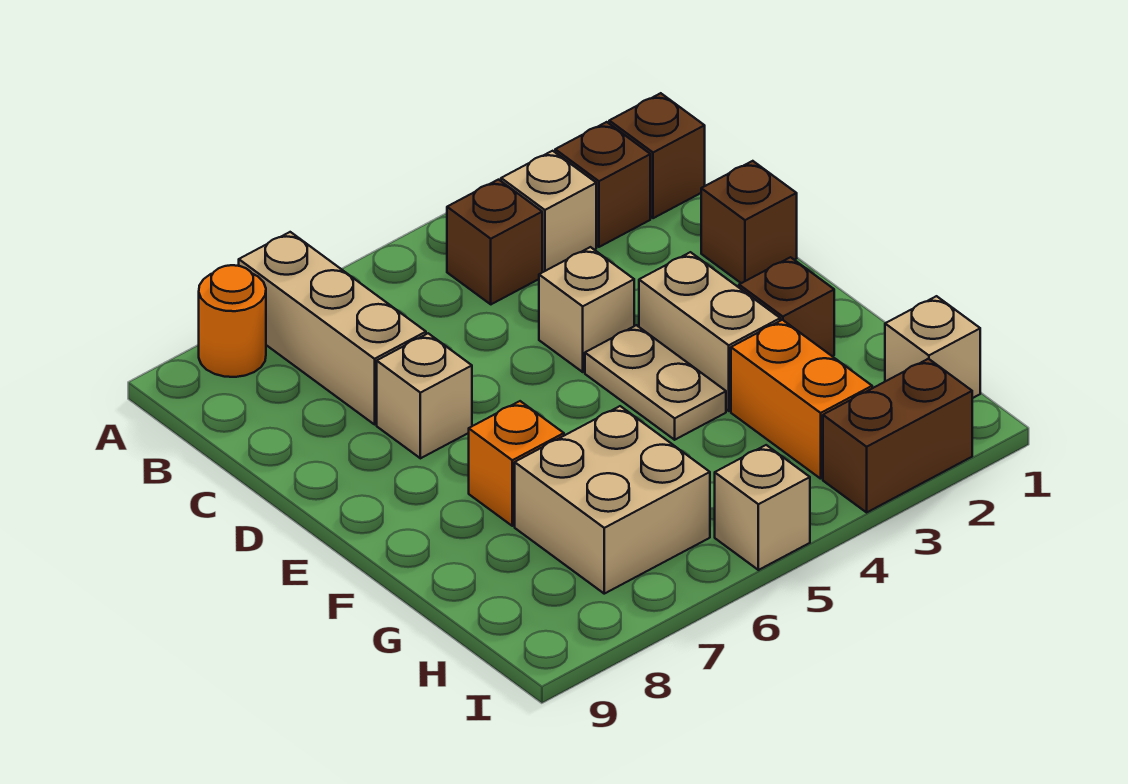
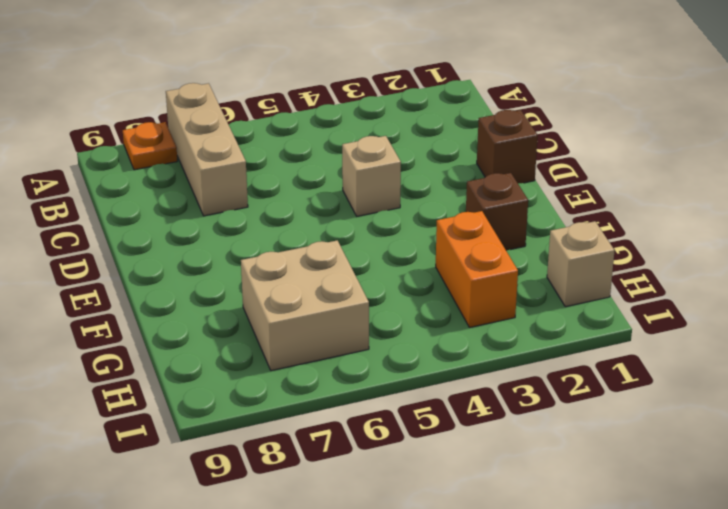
orange 1x1 plate [123,122,177,170] -> orange 1x1 round brick [199,265,266,377]
none -> brown 1x1 brick [609,93,705,218]
none -> brown 1x1 brick [555,122,650,247]
none -> tan 1x1 brick [501,151,596,272]

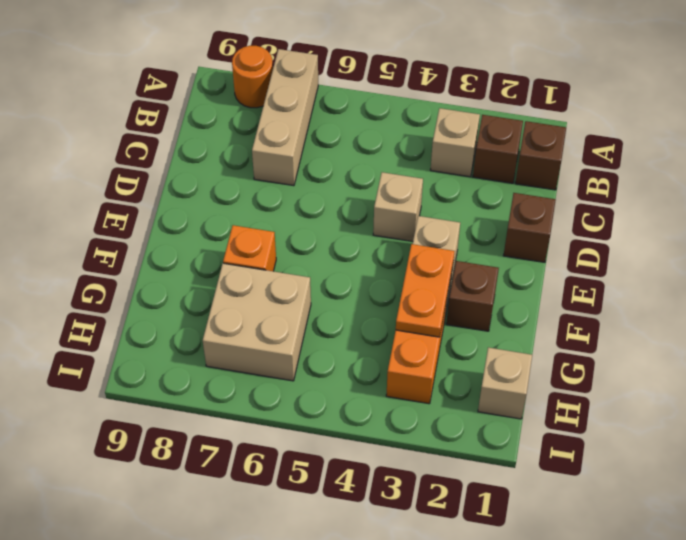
orange 1x2 plate [396,244,454,337] -> none
none -> brown 1x1 brick [447,180,542,304]
none -> tan 1x1 brick [377,333,472,458]
none -> tan 1x2 plate [585,325,726,440]

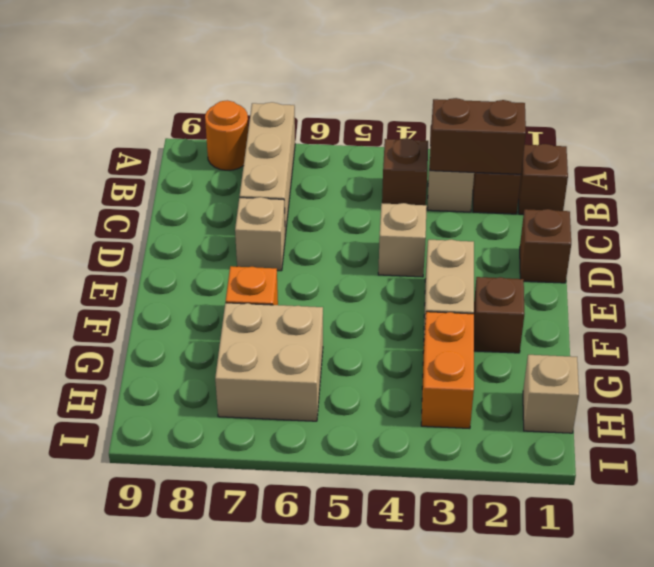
brown 1x2 brick [430,98,526,174] -> brown 1x2 brick moved to [823,359,972,512]
none -> tan 1x2 plate [585,325,726,440]
none -> tan 1x1 brick [715,445,810,570]

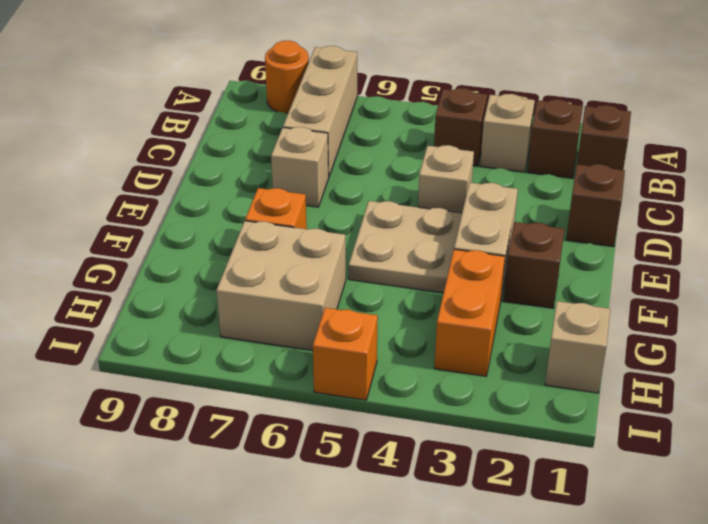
tan 2x2 plate [349,201,462,293] -> tan 1x2 plate [585,325,726,440]
orange 1x1 brick [313,308,378,400] -> tan 1x1 brick [715,445,810,570]
none -> brown 1x2 brick [823,359,972,512]

